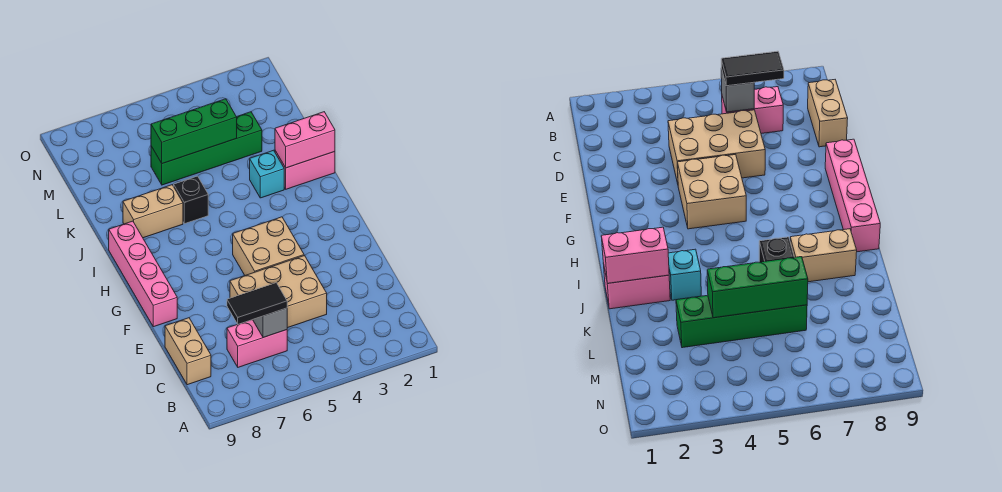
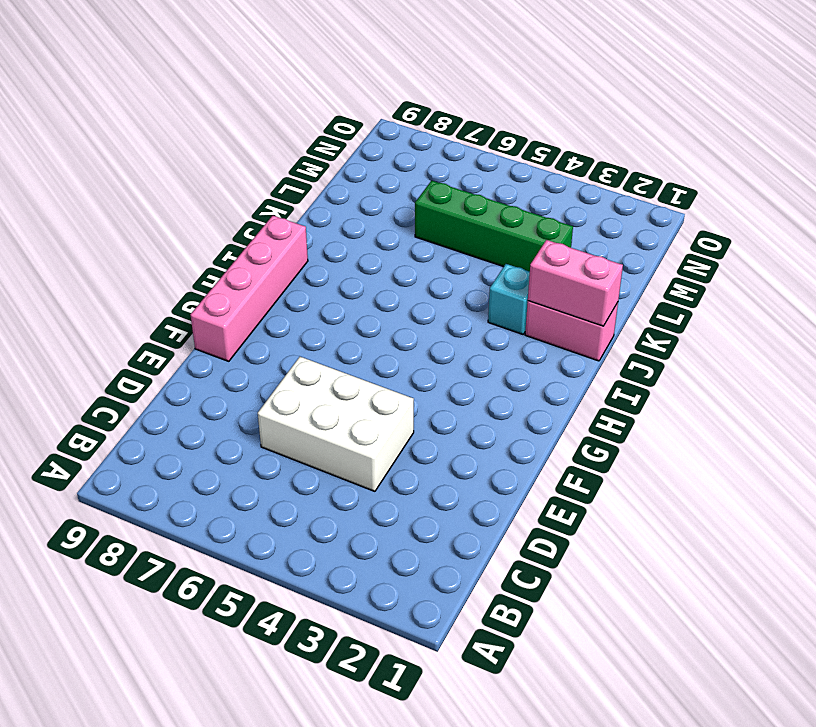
white 2x3 brick [258,357,414,491] -> tan 2x3 brick [230,256,327,328]
none -> pink 1x2 brick [227,320,287,367]
none -> tan 1x2 brick [165,318,211,385]
none -> tan 2x2 brick [233,217,304,275]

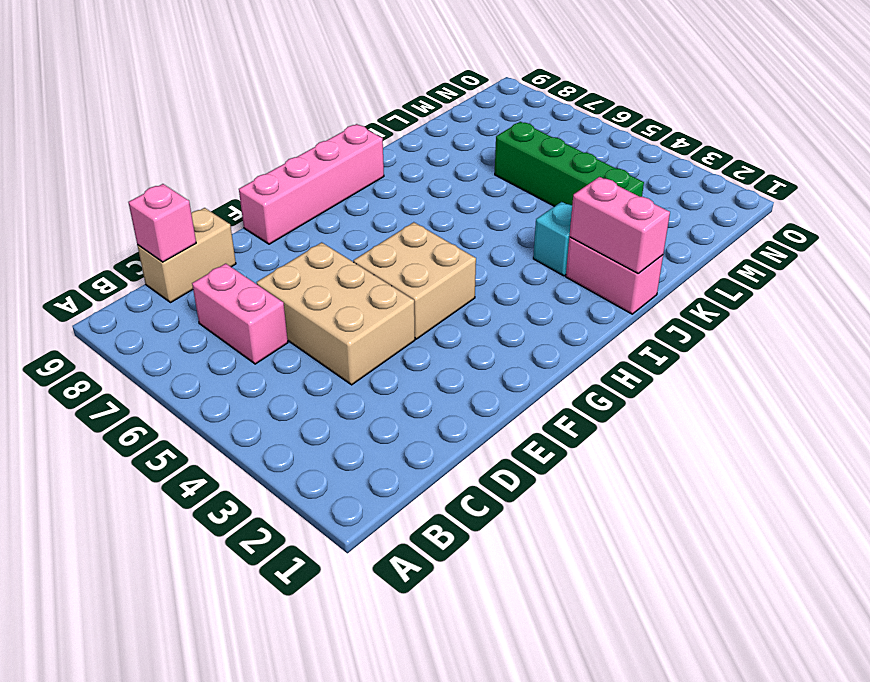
pink 1x1 brick [128,184,196,262] -> none
none -> black 1x1 brick [174,176,208,224]
none -> tan 1x2 brick [123,185,183,238]
none -> grey 1x1 brick [253,308,287,338]

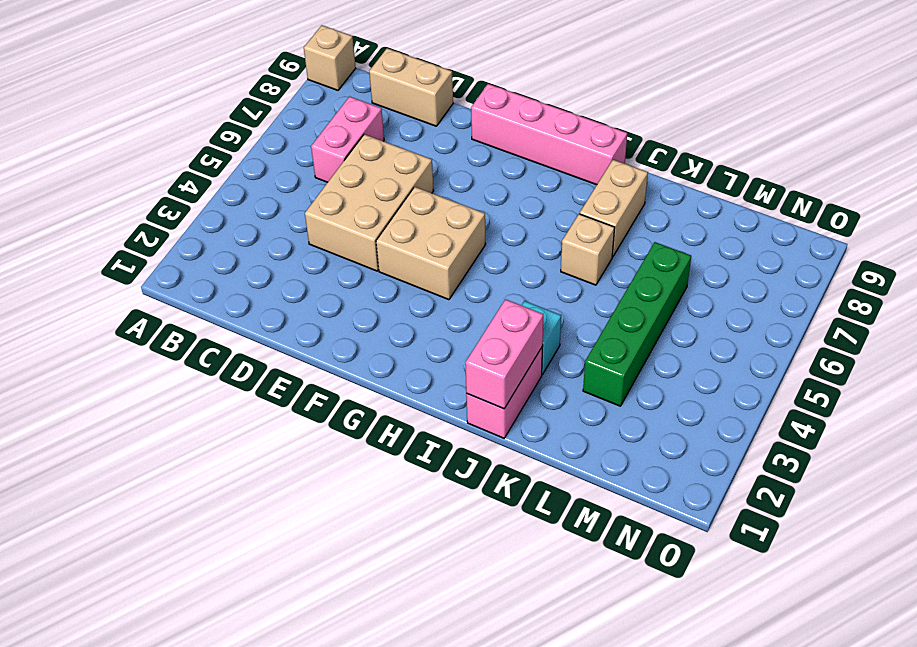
tan 1x1 brick [304,25,356,90] -> none
tan 1x1 brick [561,214,615,285] -> black 1x1 brick [174,176,208,224]
none -> grey 1x1 brick [253,308,287,338]
none -> green 1x3 brick [151,99,237,164]
none -> black 1x2 tile [227,283,287,324]

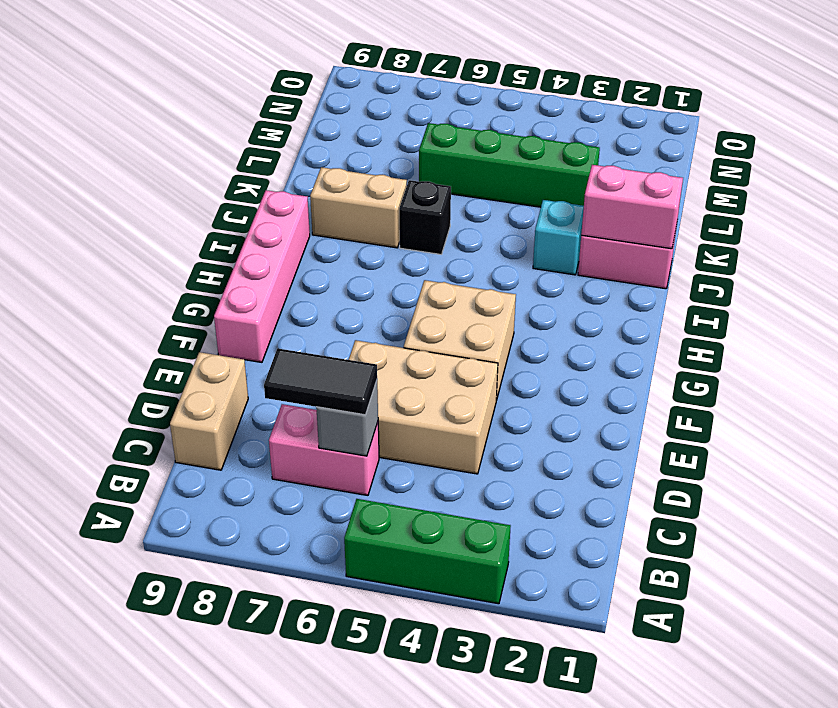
green 1x3 brick [344,499,511,604] -> green 1x3 brick moved to [151,99,237,164]

